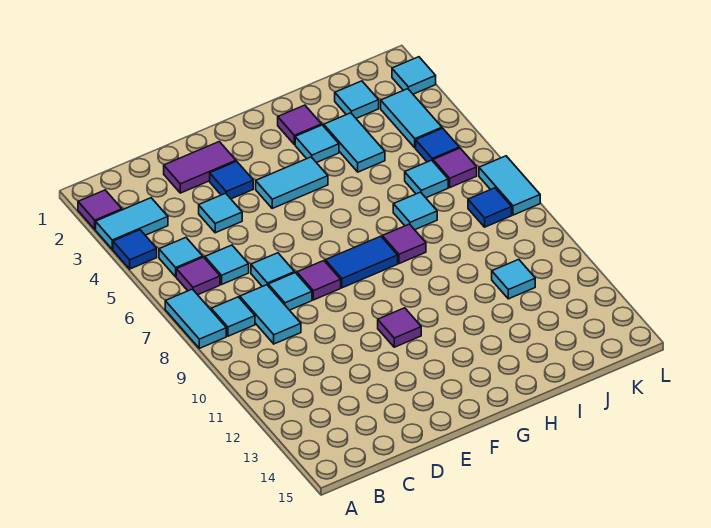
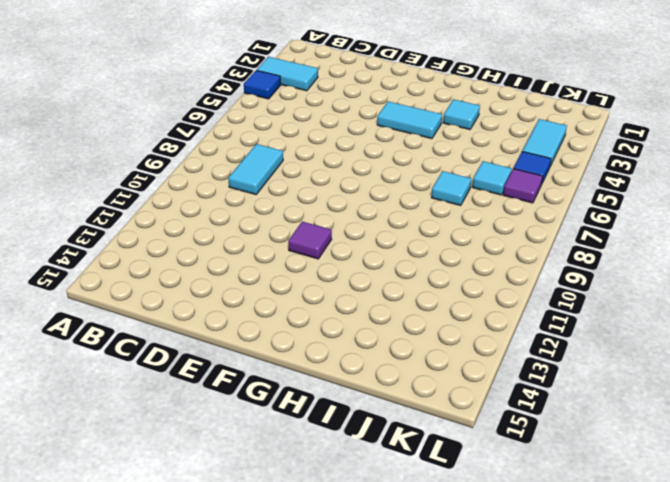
none -> purple 1x1 tile [78,190,122,229]
none -> cyan 1x2 tile [165,289,226,348]
none -> cyan 1x1 tile [159,238,203,277]
none -> purple 1x1 tile [176,257,220,295]

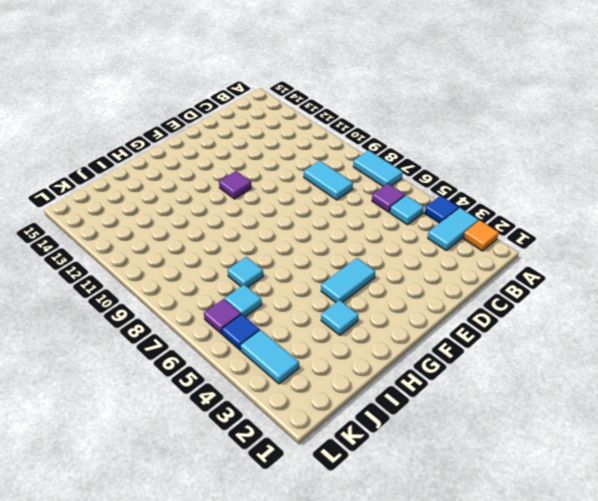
orange 1x1 tile [463,220,499,251] -> purple 1x1 tile [78,190,122,229]
none -> cyan 1x1 tile [211,297,255,336]
none -> cyan 1x1 tile [205,245,249,284]
none -> purple 1x2 tile [164,142,236,193]
none -> cyan 1x1 tile [199,193,242,233]

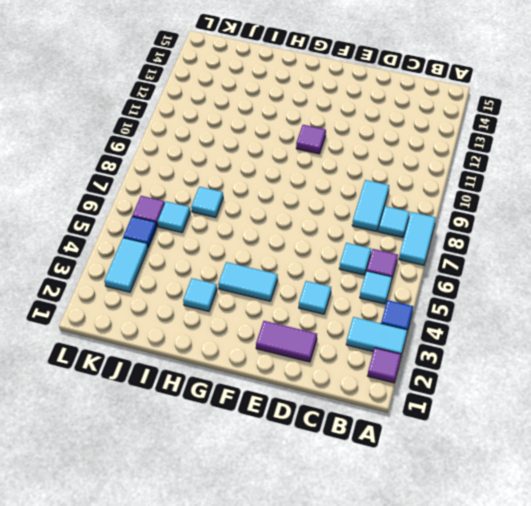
none -> cyan 1x1 tile [251,253,295,287]
none -> cyan 1x1 tile [268,273,312,310]
none -> blue 1x1 tile [210,161,253,199]
none -> purple 1x1 tile [297,261,341,300]

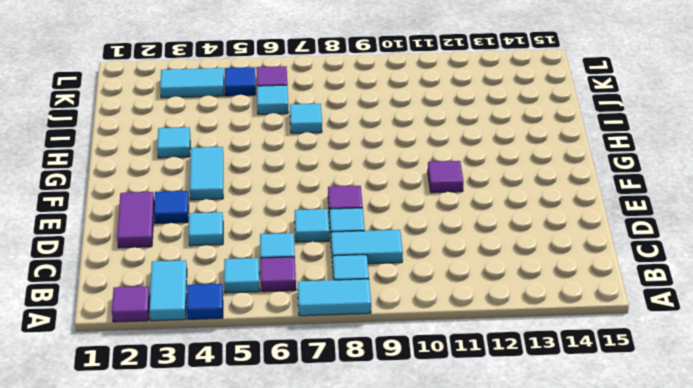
none -> blue 1x2 tile [325,236,398,288]
none -> purple 1x1 tile [278,105,322,145]
none -> purple 1x1 tile [382,224,426,264]
none -> cyan 1x2 tile [324,113,385,172]

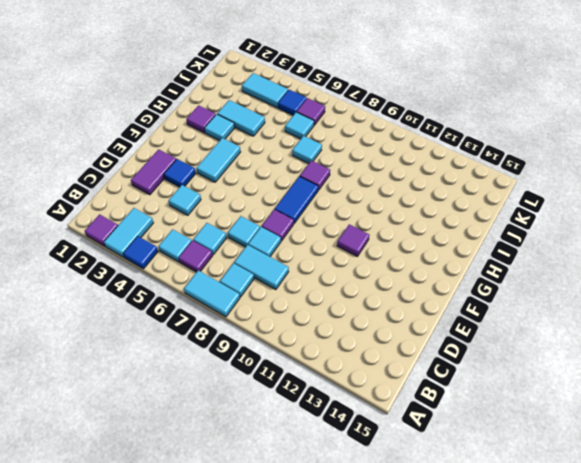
none -> cyan 1x1 tile [335,81,379,118]
none -> cyan 1x1 tile [492,259,535,299]
none -> blue 1x1 tile [468,188,512,227]
none -> cyan 1x1 tile [392,57,436,94]

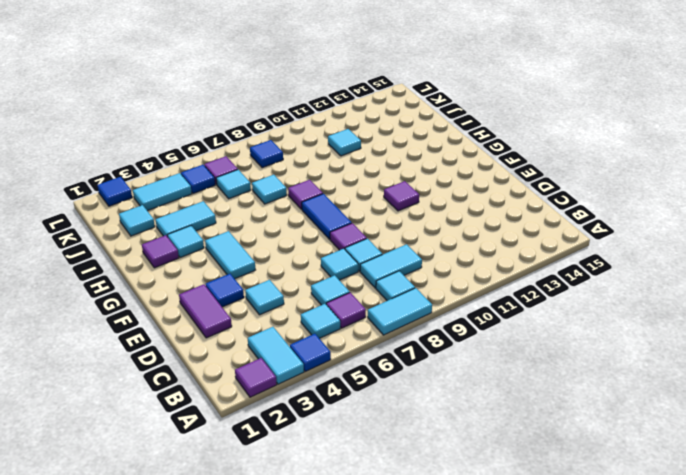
blue 1x1 tile [98,177,132,206] -> cyan 1x1 tile [392,57,436,94]
none -> cyan 1x2 tile [479,156,540,215]

